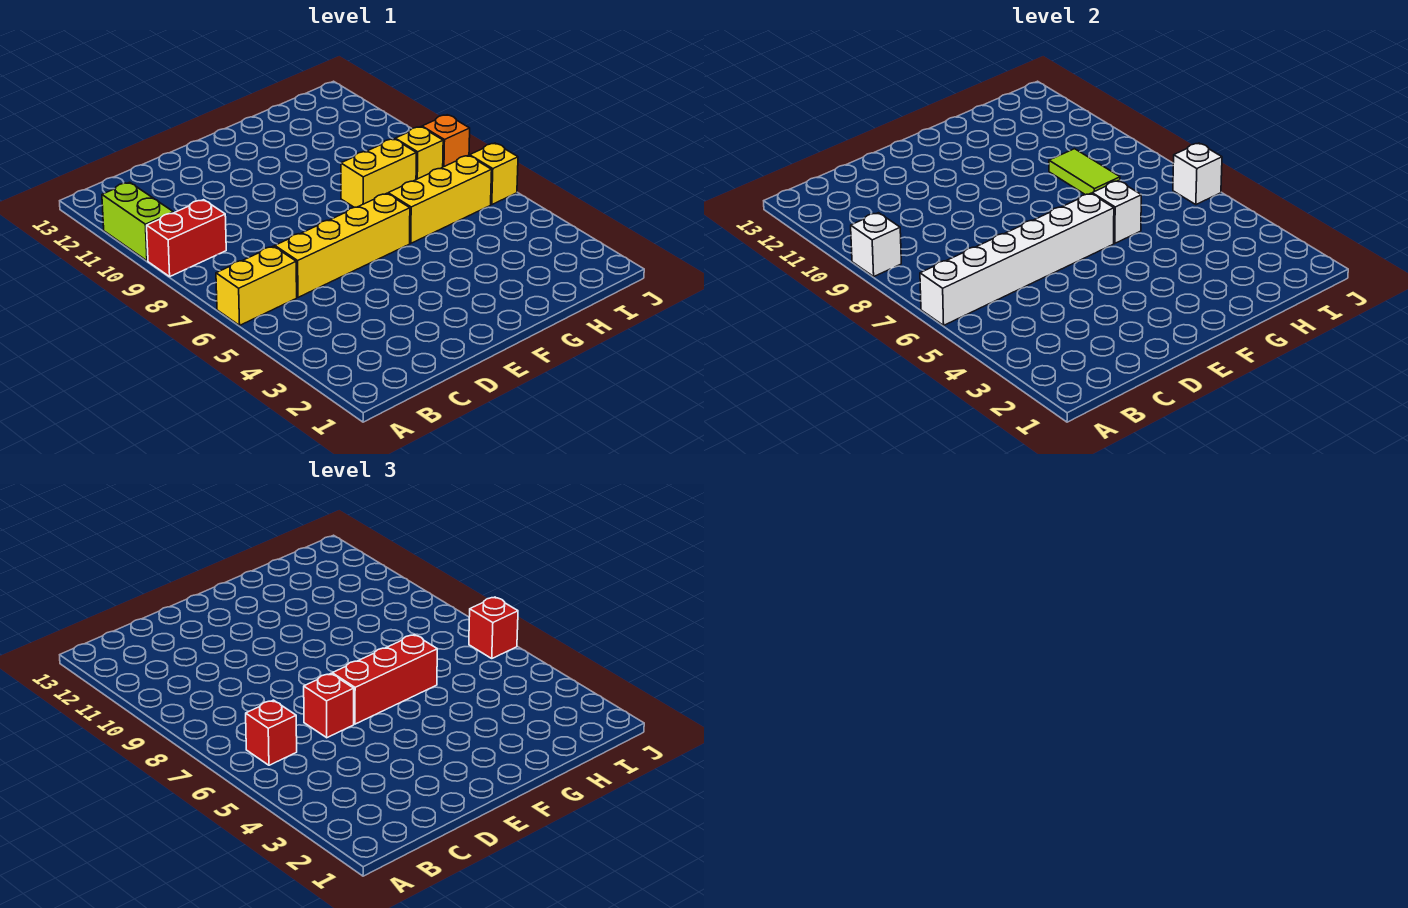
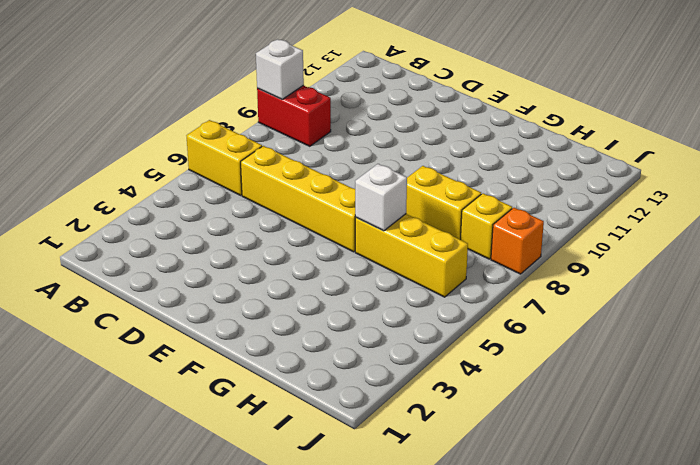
none -> lime 1x2 brick [102,182,173,261]
none -> yellow 1x1 brick [470,143,518,205]
none -> white 1x6 brick [920,193,1114,325]

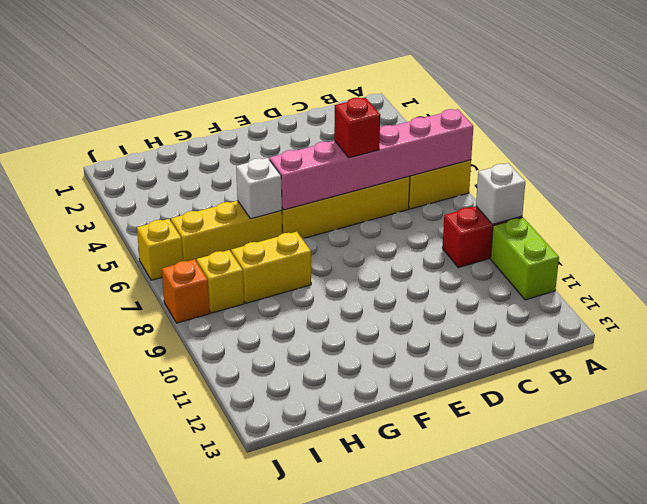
pink 1x6 brick [269,109,473,210] -> white 1x6 brick [920,193,1114,325]
none -> lime 1x2 tile [1049,149,1120,195]
none -> white 1x1 brick [1173,143,1222,205]
none -> red 1x1 brick [246,700,297,765]

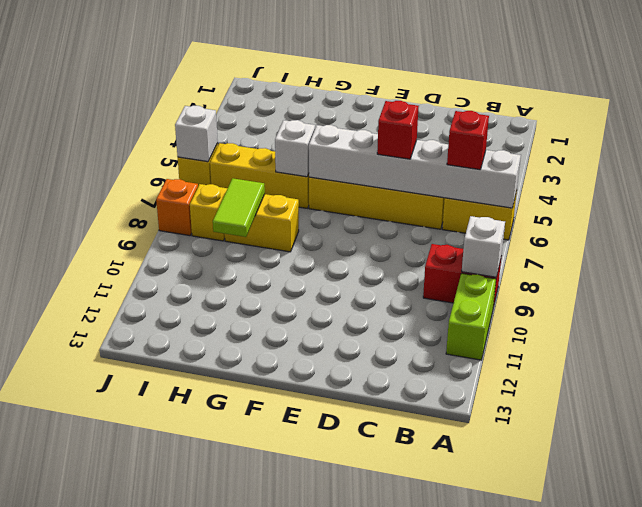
none -> red 1x3 brick [332,635,437,724]
none -> red 1x1 brick [469,597,518,659]

